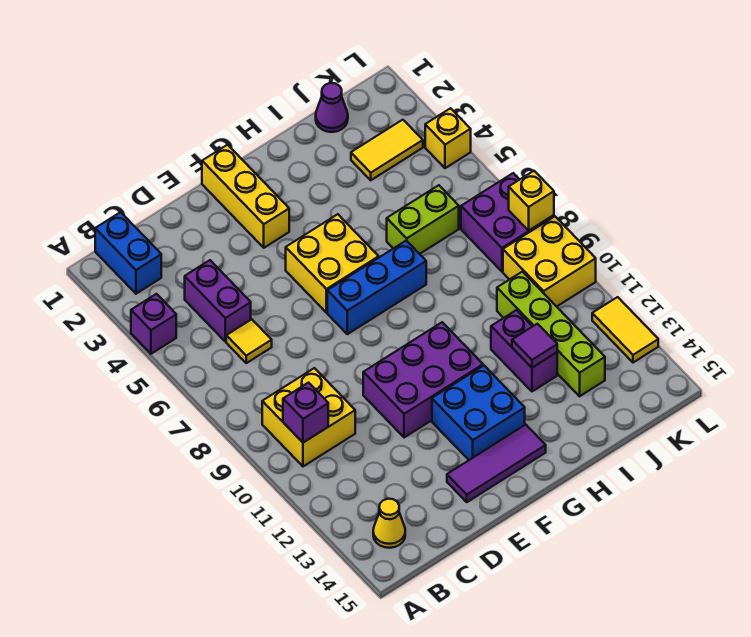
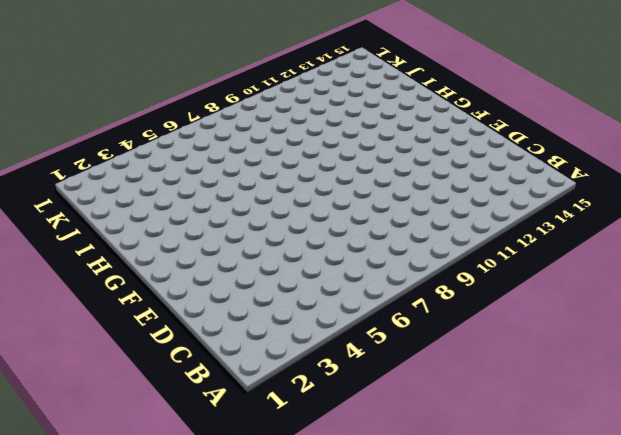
none -> purple 1x1 brick [131,294,176,354]
none -> blue 1x2 brick [95,212,161,294]
none -> yellow 2x2 brick [262,368,355,466]

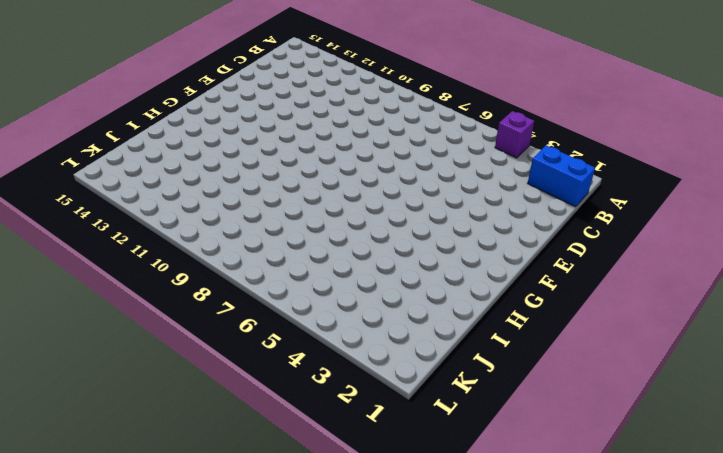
none -> yellow 2x2 brick [262,368,355,466]
none -> yellow 1x1 cone [373,499,405,548]
none -> purple 1x2 brick [185,260,251,342]

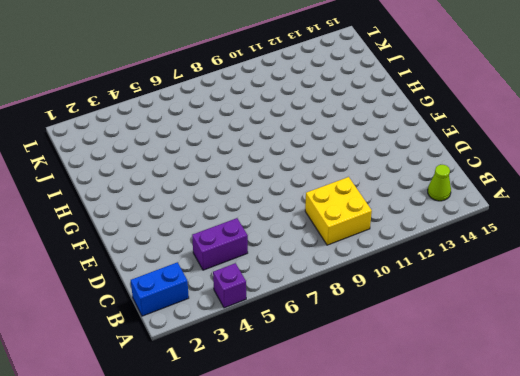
lime 1x1 cone [428,165,451,201] -> yellow 1x1 cone [373,499,405,548]
none -> yellow 1x1 tile [226,319,272,363]
none -> purple 2x3 brick [363,322,483,438]
none -> purple 1x3 tile [447,425,546,502]

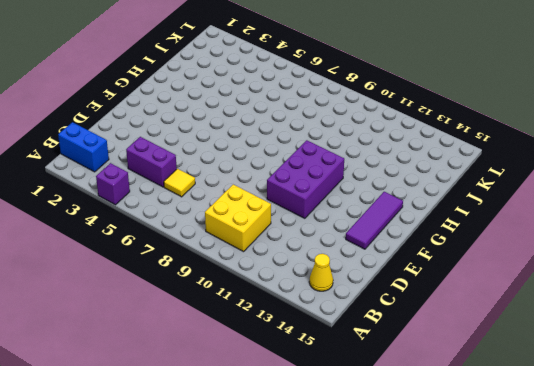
none -> yellow 1x3 brick [202,145,289,248]
none -> yellow 2x2 brick [286,214,379,313]
none -> blue 1x3 brick [327,241,426,334]

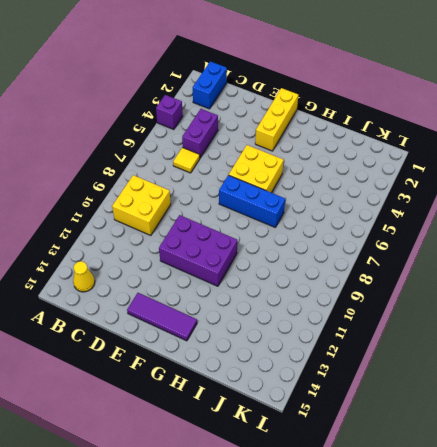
none -> blue 2x2 brick [432,366,525,460]
none -> lime 1x2 brick [387,185,459,254]
none -> purple 1x2 brick [491,310,557,391]

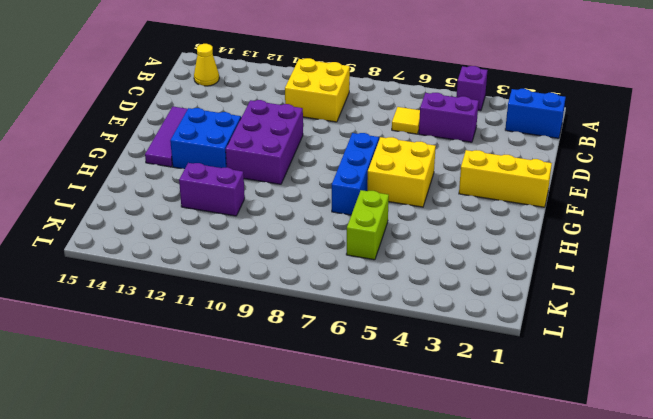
none -> purple 1x1 cone [316,83,348,132]
none -> yellow 1x2 tile [351,120,423,180]
none -> lime 1x4 brick [497,272,605,396]

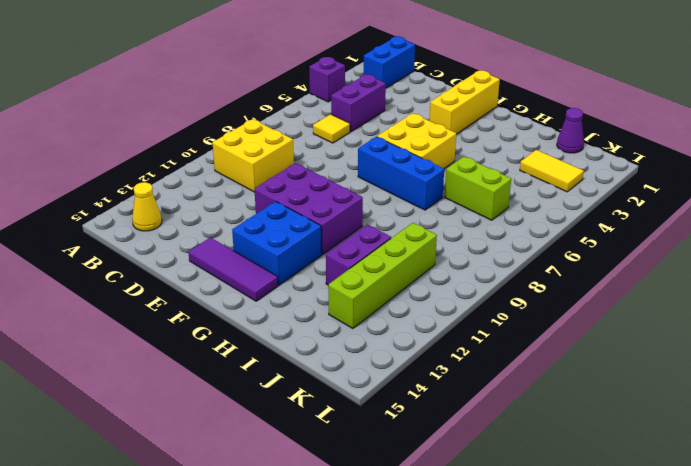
none -> purple 2x2 brick [461,173,554,271]
none -> yellow 2x2 brick [503,216,596,307]
none -> yellow 1x1 brick [425,108,471,168]

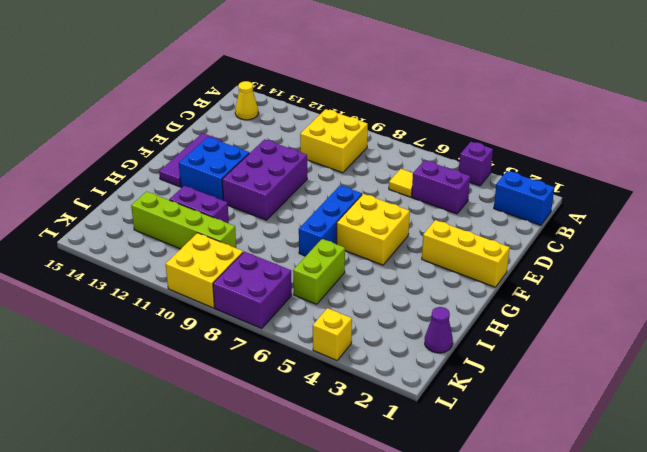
none -> yellow 1x2 tile [351,120,423,180]
none -> yellow 1x2 tile [592,297,658,363]
none -> purple 1x1 brick [283,383,328,443]

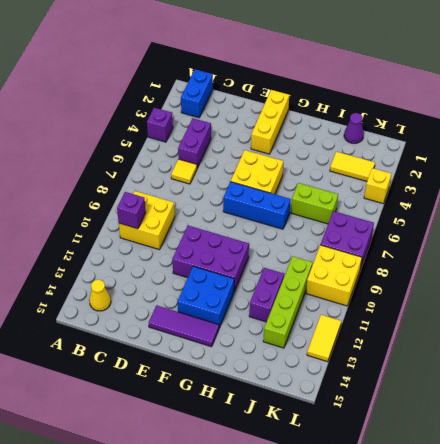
none -> purple 1x1 tile [512,324,557,368]
none -> yellow 1x1 brick [509,171,554,230]

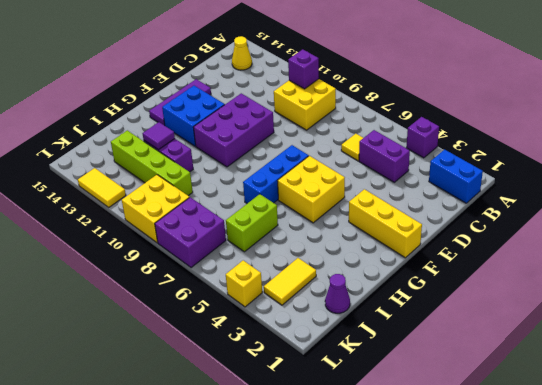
none -> yellow 1x1 brick [509,171,554,230]

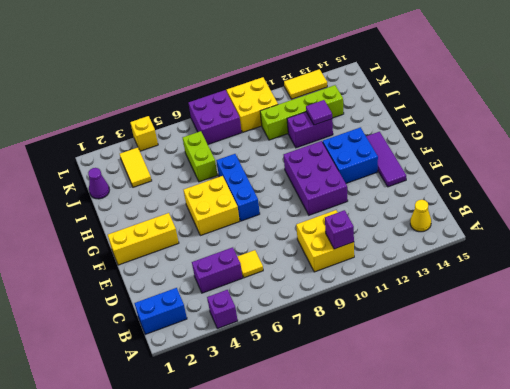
none -> yellow 1x1 brick [509,171,554,230]

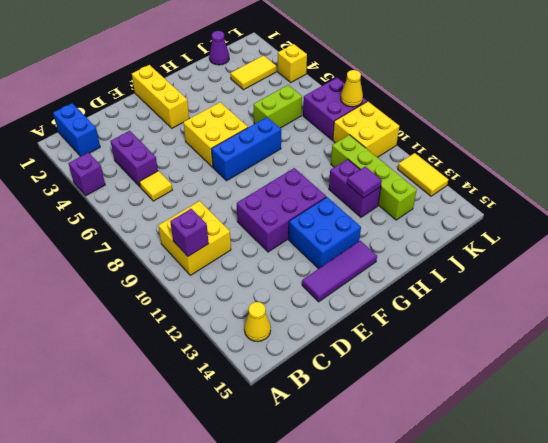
yellow 1x1 cone [341,70,363,107] -> yellow 1x1 brick [509,171,554,230]

